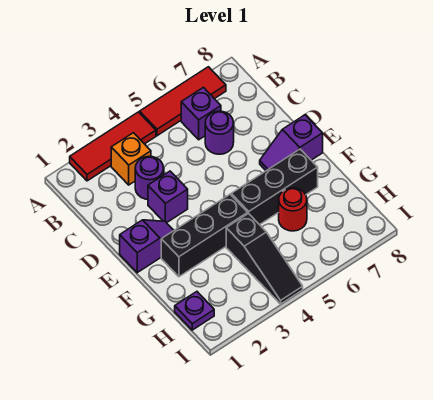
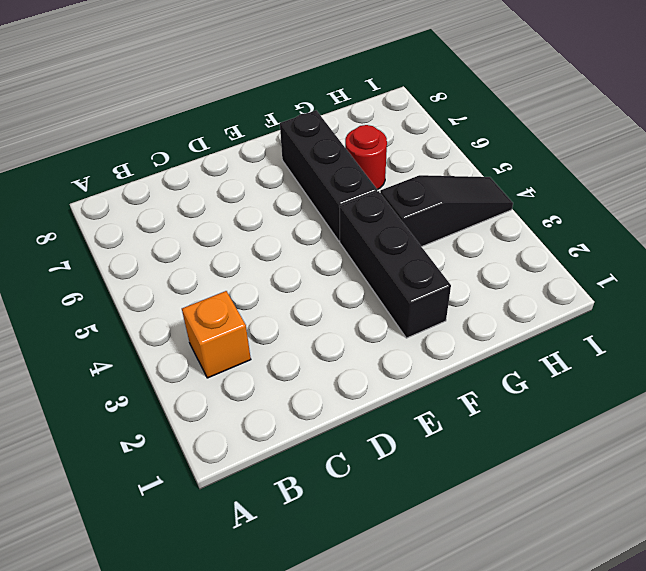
none -> red 1x3 tile [70,112,156,181]
none -> red 1x3 tile [140,67,226,136]
none -> purple 1x1 brick [181,87,221,140]

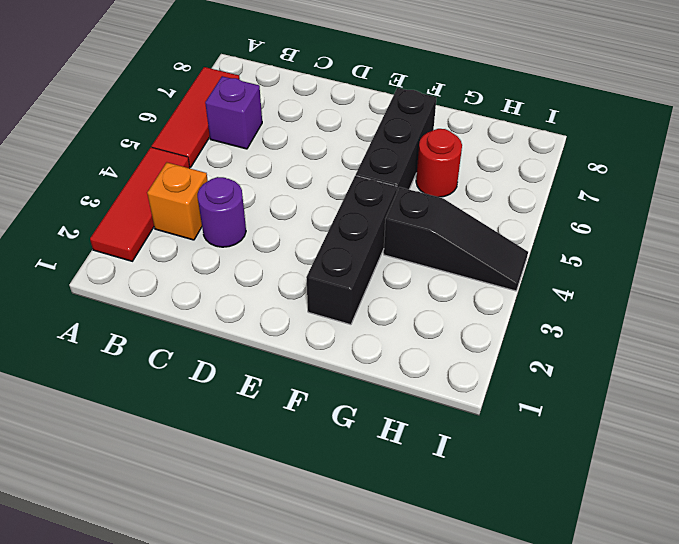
none -> purple 1x1 round brick [205,111,234,154]
none -> purple 1x1 brick [148,171,188,223]
none -> purple 1x2 slope [120,220,174,273]

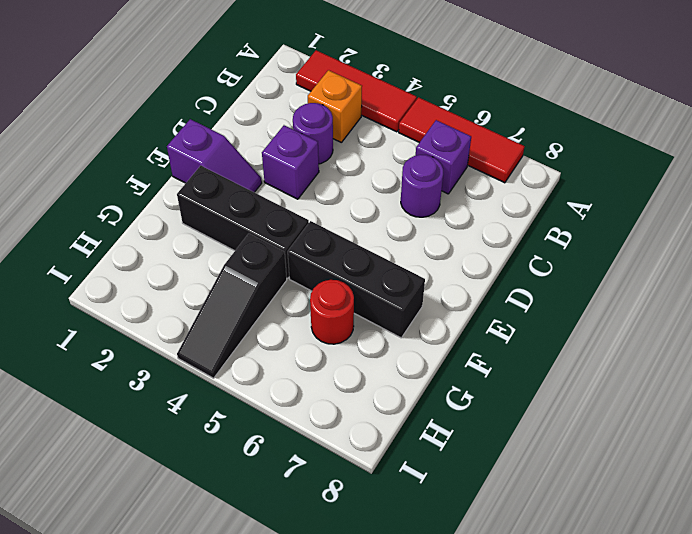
none -> purple 1x2 slope [260,115,323,171]
none -> purple 1x1 plate [175,292,214,330]

